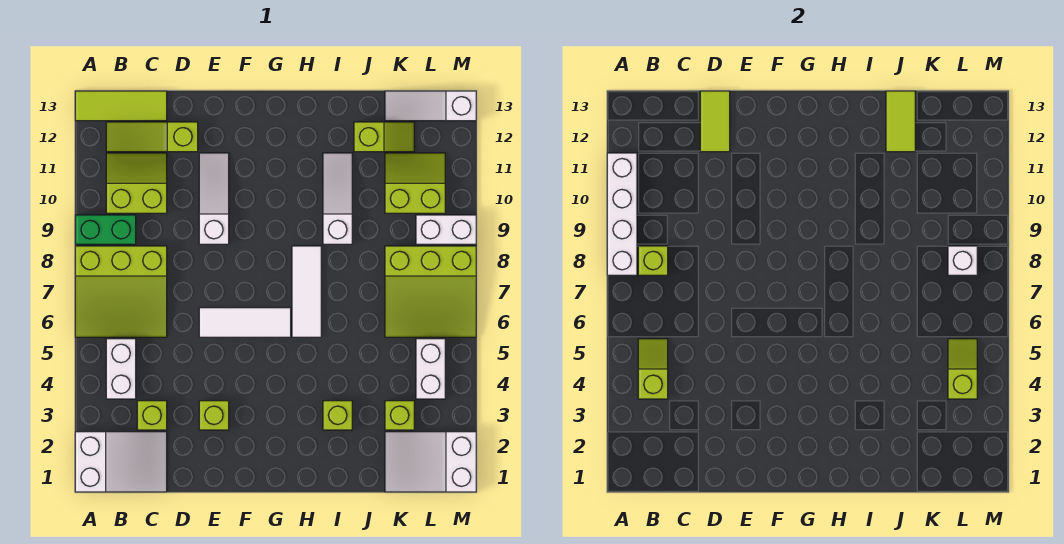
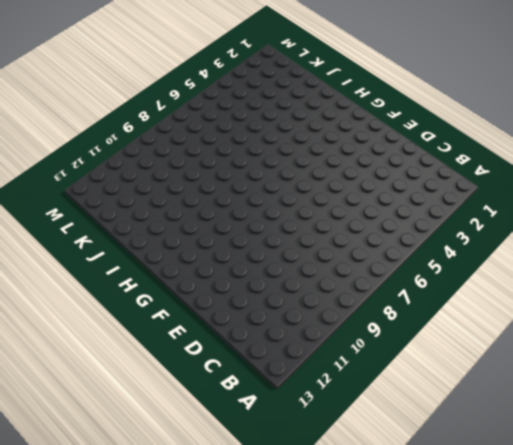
none -> white 2x3 slope [75,432,167,492]
none -> lime 3x3 slope [75,246,167,337]
none -> green 1x2 brick [75,215,136,244]

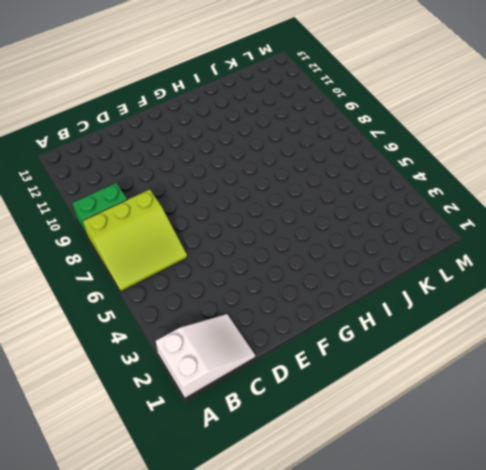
none -> lime 1x3 tile [75,91,167,121]
none -> white 1x2 brick [106,339,136,399]
none -> lime 2x2 slope [106,153,167,213]

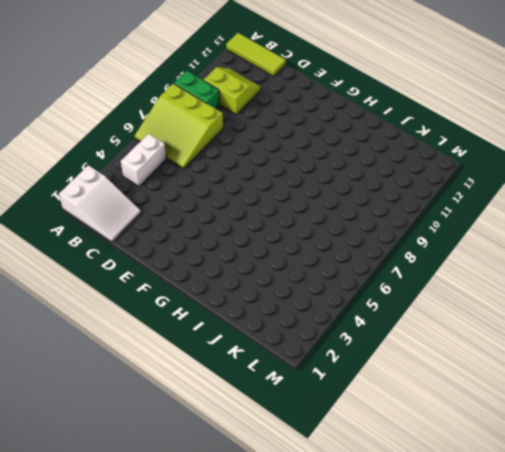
none -> lime 1x3 slope [106,122,198,152]
none -> lime 1x1 brick [137,401,167,430]
none -> lime 1x1 brick [199,401,229,430]

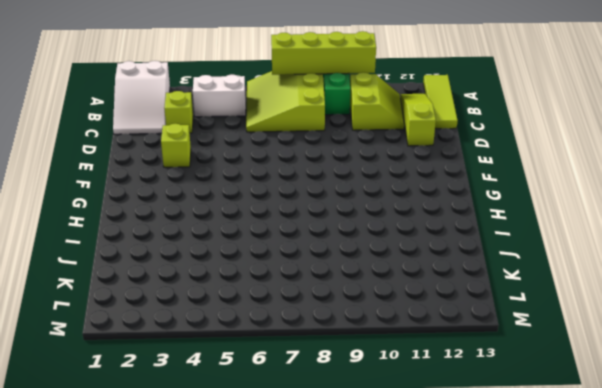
lime 1x4 brick [271,31,376,75] -> white 1x4 brick [607,153,637,275]
none -> white 1x3 tile [199,308,291,337]
none -> white 1x3 slope [199,153,229,244]
none -> white 1x3 tile [292,246,321,337]

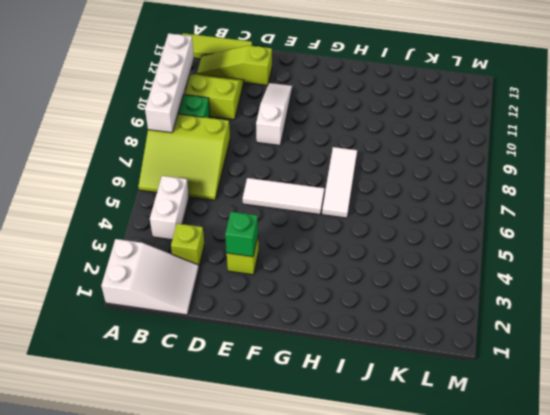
green 1x1 brick [225,212,258,257] -> none
none -> lime 1x1 brick [323,401,352,430]
none -> white 1x3 slope [323,153,352,244]
none -> lime 1x2 slope [354,122,414,152]

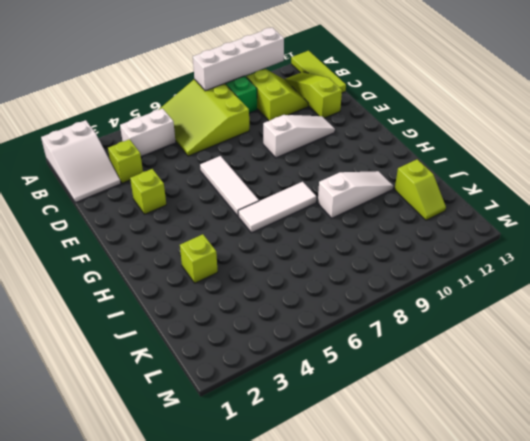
none -> white 2x3 slope [385,432,476,492]
none -> lime 1x1 brick [385,401,414,430]
none -> lime 3x3 slope [385,246,476,337]

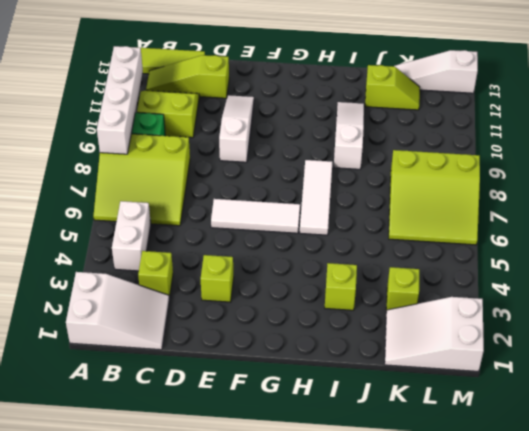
none -> lime 2x2 slope [385,153,445,213]
none -> white 1x2 brick [416,339,445,399]
none -> white 1x2 brick [416,215,476,244]

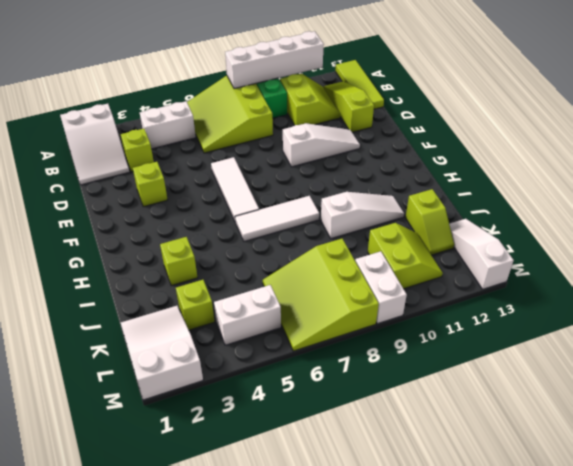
none -> lime 1x2 slope [638,339,668,399]
none -> lime 1x1 brick [638,246,668,275]
none -> lime 1x2 tile [700,91,730,152]

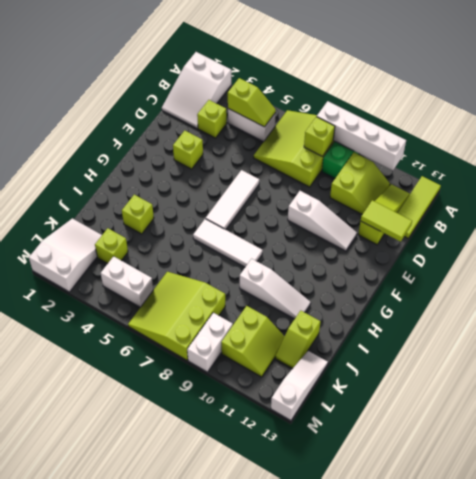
none -> lime 1x2 tile [886,91,915,152]
none -> lime 1x2 slope [948,339,977,399]
none -> white 1x1 brick [948,246,977,275]

